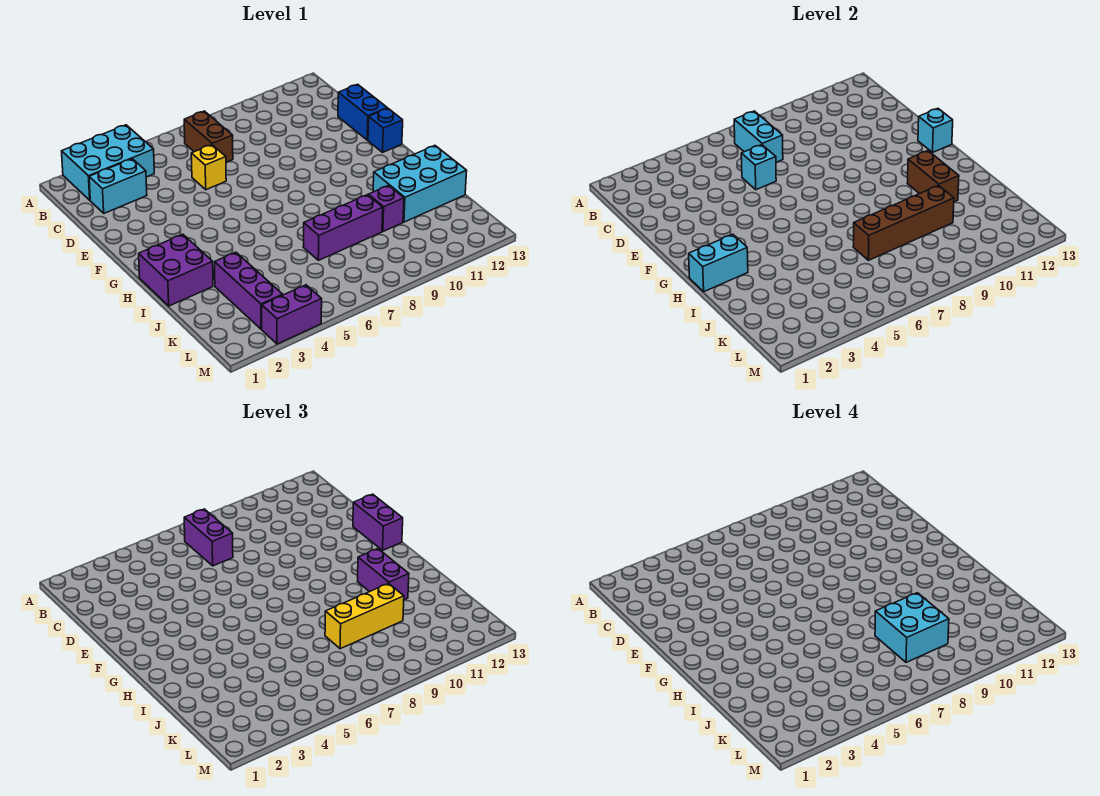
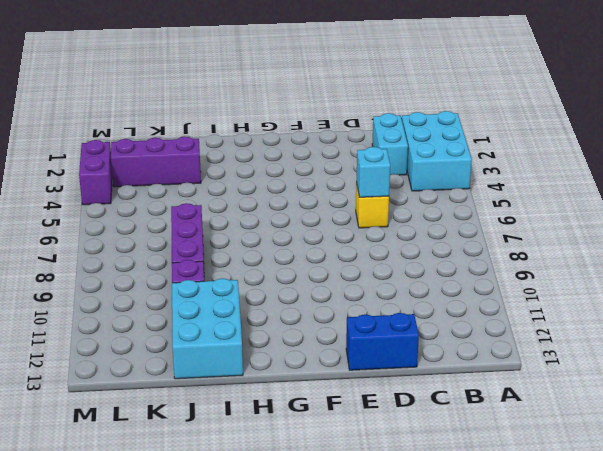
none -> brown 1x2 brick [184,111,233,162]
none -> blue 1x1 brick [368,108,403,152]
none -> purple 2x2 brick [139,234,213,306]

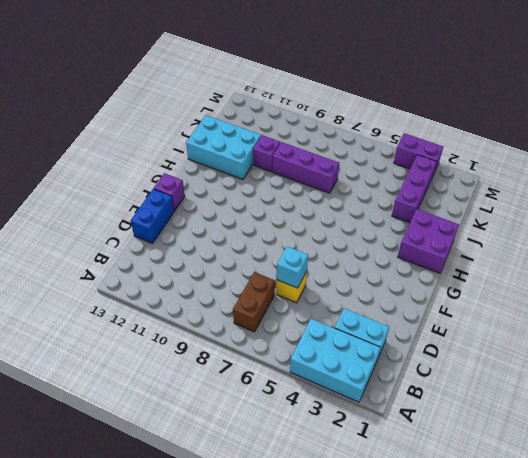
purple 1x1 brick [154,173,185,211] -> blue 1x1 brick [368,108,403,152]
none -> cyan 1x2 brick [734,111,783,162]
none -> cyan 1x1 brick [918,108,953,152]
none -> cyan 1x2 brick [689,234,748,292]

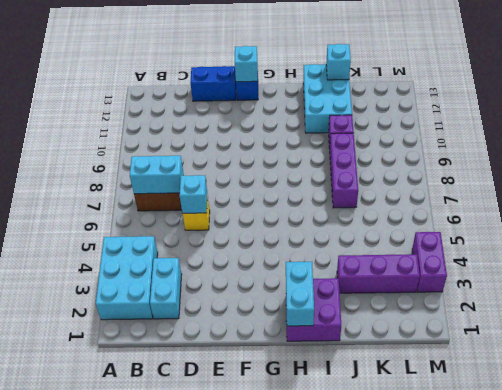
cyan 1x1 brick [326,44,351,80] -> none
none -> brown 1x2 brick [908,151,959,202]
none -> brown 1x4 brick [853,185,954,260]
none -> purple 1x2 brick [184,509,233,566]

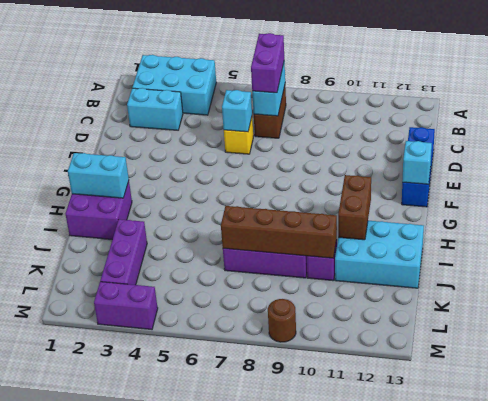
brown 1x1 round brick [268,299,296,342] -> none
none -> purple 1x2 brick [353,494,403,550]
none -> purple 1x2 brick [358,549,409,600]
none -> yellow 1x3 brick [325,583,404,649]

